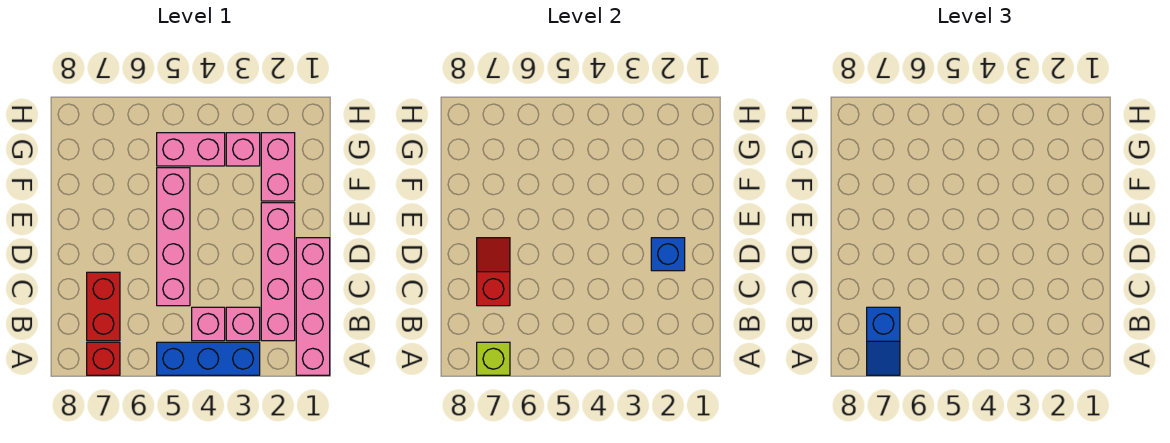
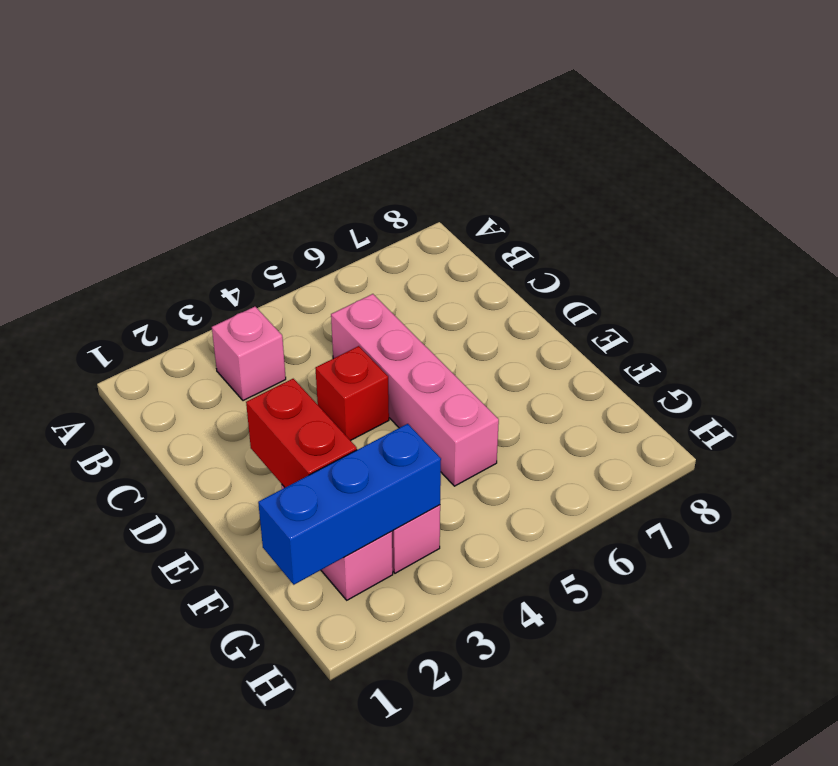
red 1x1 brick [316,346,389,441] -> red 1x1 brick moved to [87,342,120,375]
red 1x2 brick [246,379,357,488] -> red 1x2 brick moved to [87,272,120,341]
blue 1x3 brick [258,424,441,585] -> blue 1x3 brick moved to [157,342,260,375]
none -> pink 1x4 brick [296,238,330,375]
none -> pink 1x4 brick [261,203,295,341]
none -> pink 1x1 brick [192,307,225,341]

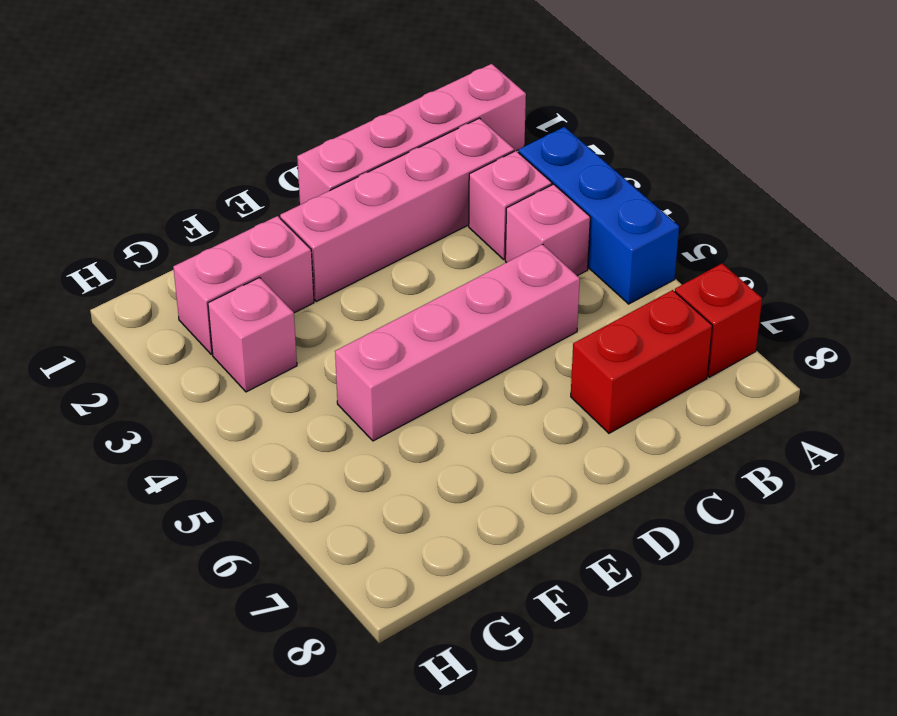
none -> pink 1x2 brick [157,133,225,166]
none -> lime 1x1 brick [477,342,510,375]
none -> red 1x2 slope [477,238,510,306]

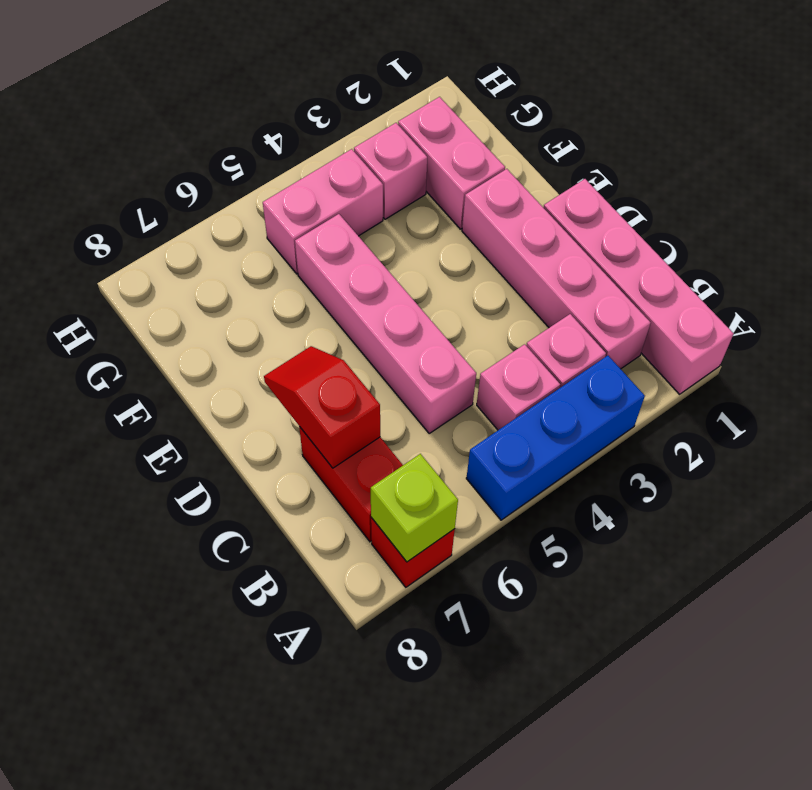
none -> blue 1x1 brick [651,238,685,271]
none -> blue 1x2 slope [867,307,900,375]

